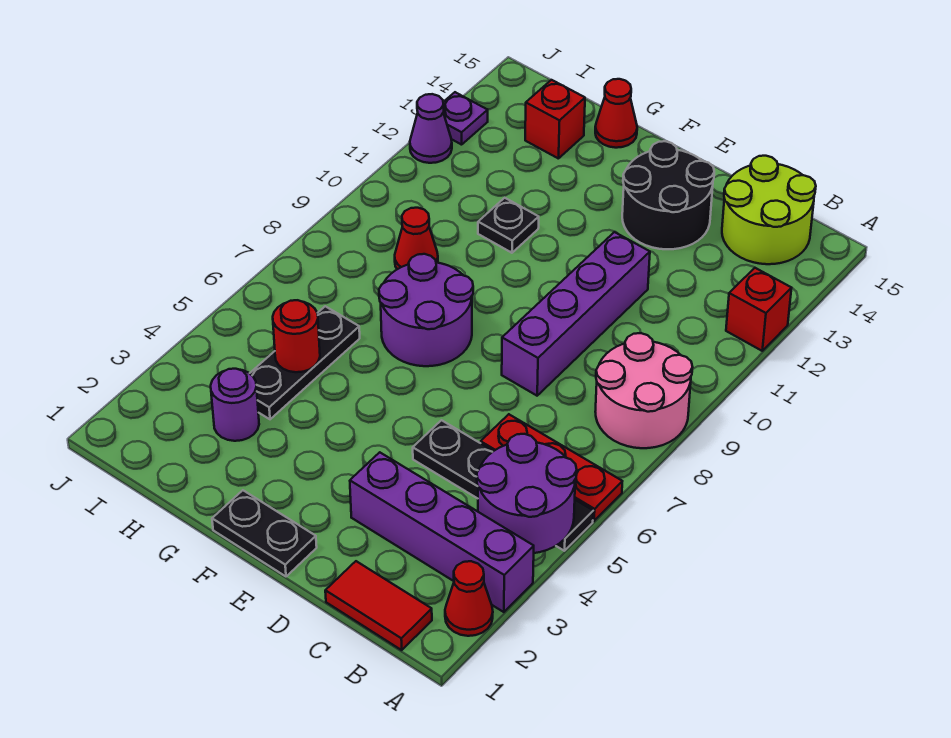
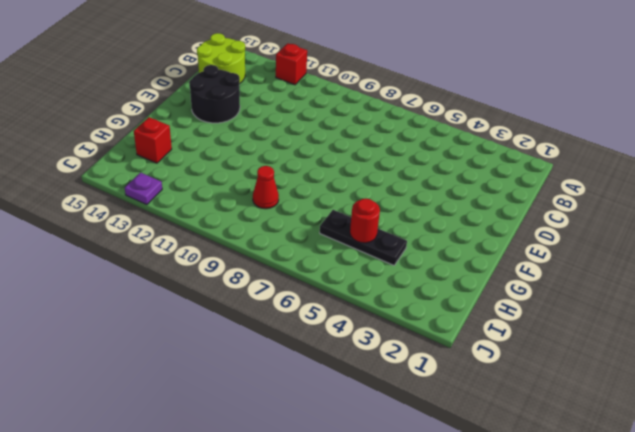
none -> red 1x1 cone [445,561,493,636]
none -> purple 1x4 brick [350,452,534,612]
none -> black 1x4 plate [413,420,593,551]

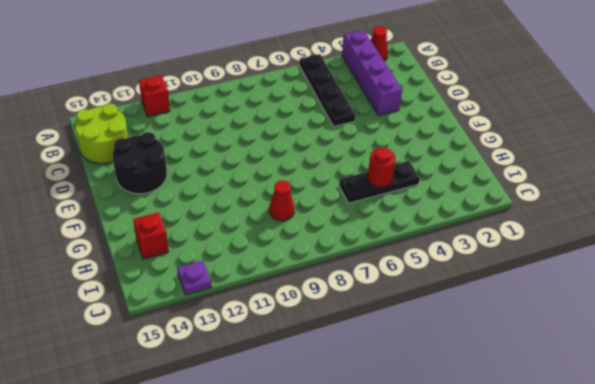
none -> red 1x3 plate [481,414,622,521]
none -> pink 2x2 round brick [595,333,692,448]
none -> red 1x2 tile [325,561,432,650]

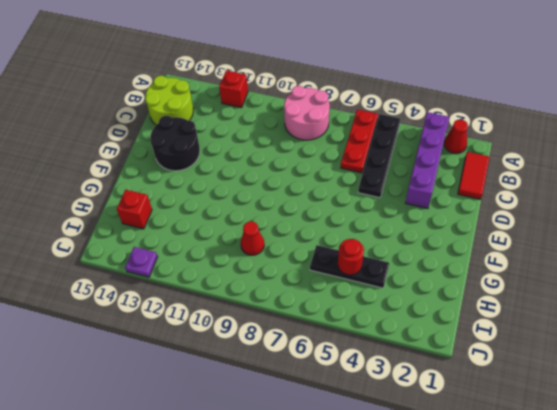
none -> purple 1x4 brick [502,232,650,396]
none -> black 1x2 plate [212,490,317,576]
none -> purple 2x2 round brick [379,254,473,366]

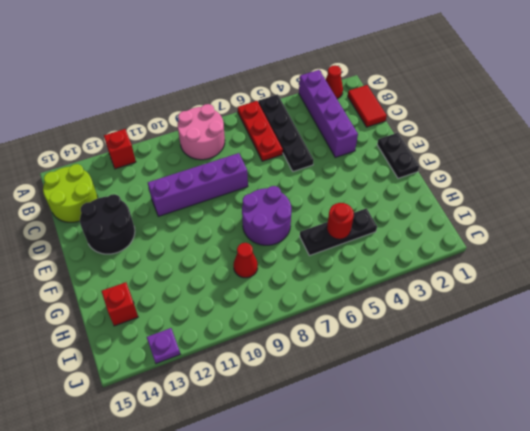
none -> black 1x1 plate [478,198,539,253]
none -> red 1x1 cone [595,79,637,148]
none -> purple 1x1 round brick [211,369,259,441]

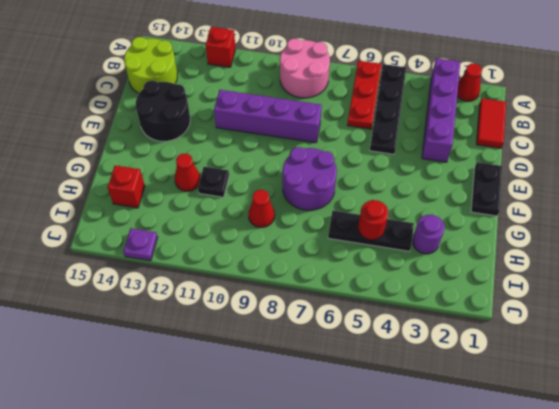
red 1x1 cone [175,154,200,191] -> red 1x1 cone moved to [595,79,637,148]
none -> purple 1x1 cone [410,94,452,163]
none -> purple 2x2 round brick [477,434,577,553]

